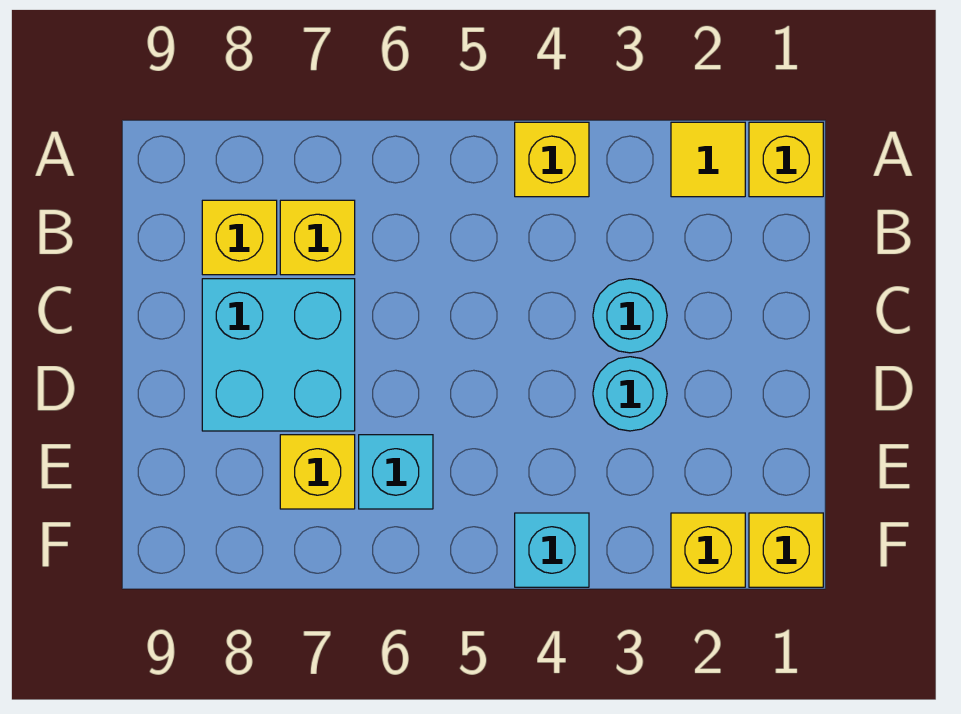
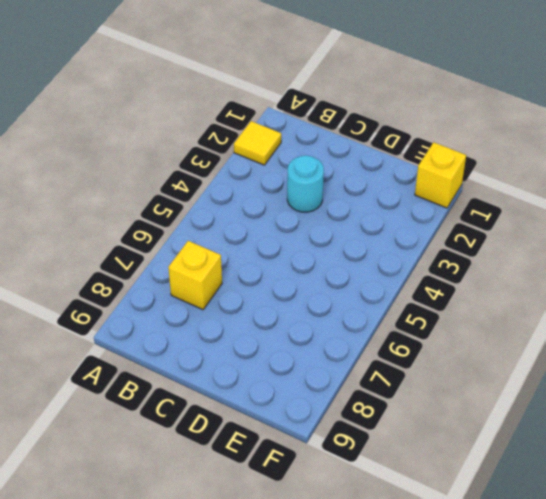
none -> yellow 1x1 brick [749,122,823,197]
none -> yellow 1x1 brick [515,122,589,197]
none -> yellow 1x1 brick [202,200,277,275]

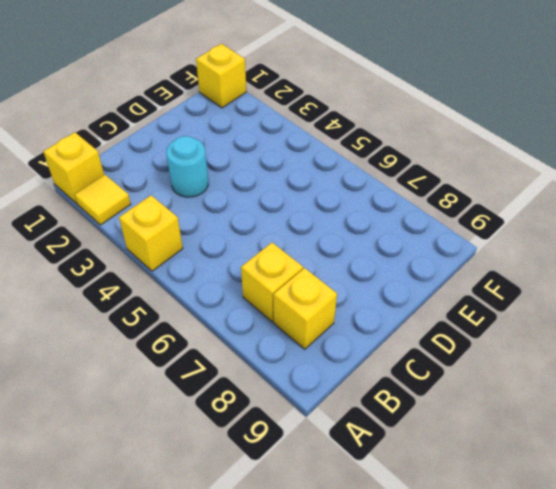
none -> cyan 2x2 brick [202,279,355,431]
none -> cyan 1x1 round brick [593,357,667,431]
none -> cyan 1x1 brick [359,435,433,509]

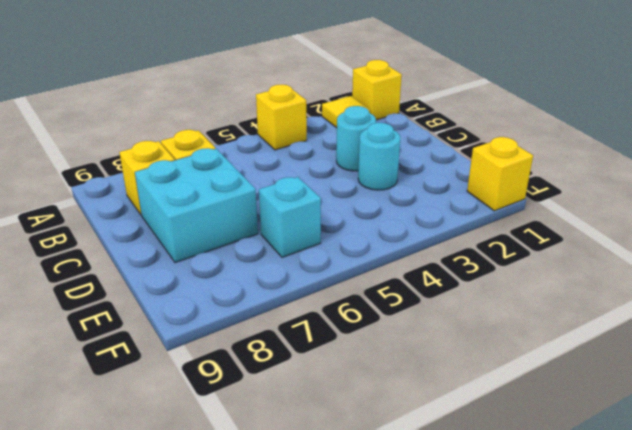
none -> yellow 1x1 brick [280,435,355,509]
none -> yellow 1x1 brick [671,513,745,587]
none -> cyan 1x1 brick [515,513,589,587]

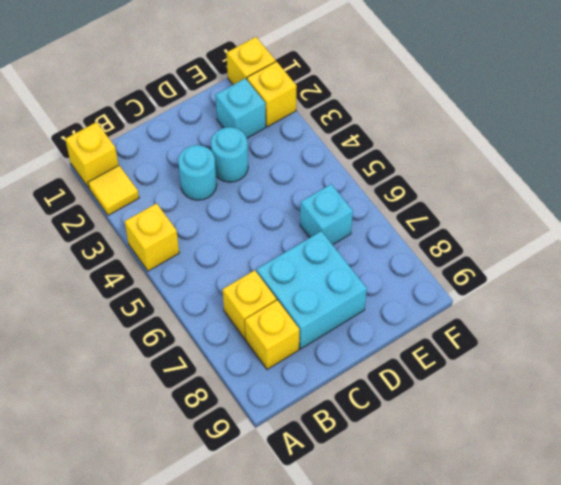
cyan 1x1 brick [215,78,266,138] -> cyan 1x1 brick moved to [515,513,589,587]
none -> yellow 1x1 brick [280,435,355,509]

